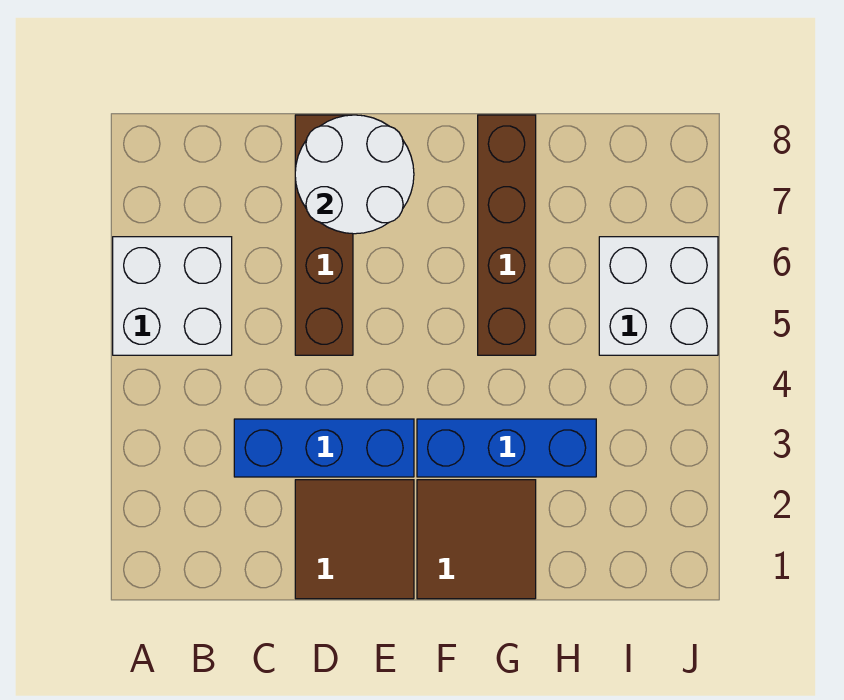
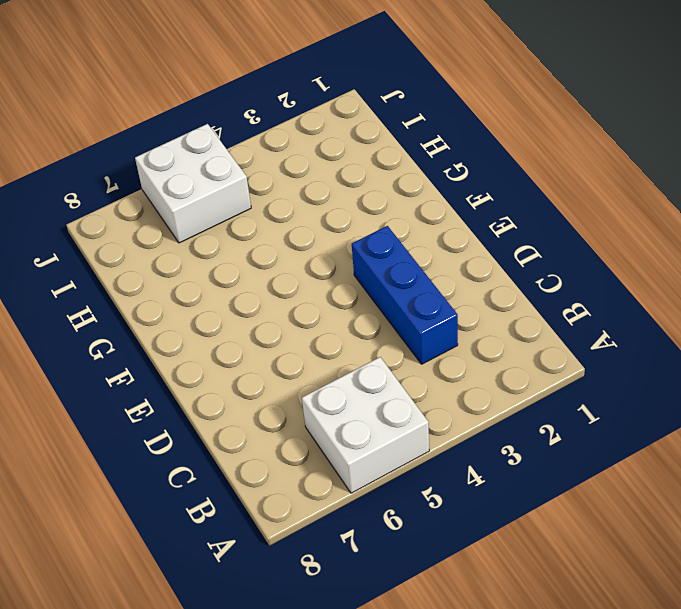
none -> brown 2x2 tile [295,480,414,599]
none -> brown 1x4 brick [295,115,353,355]

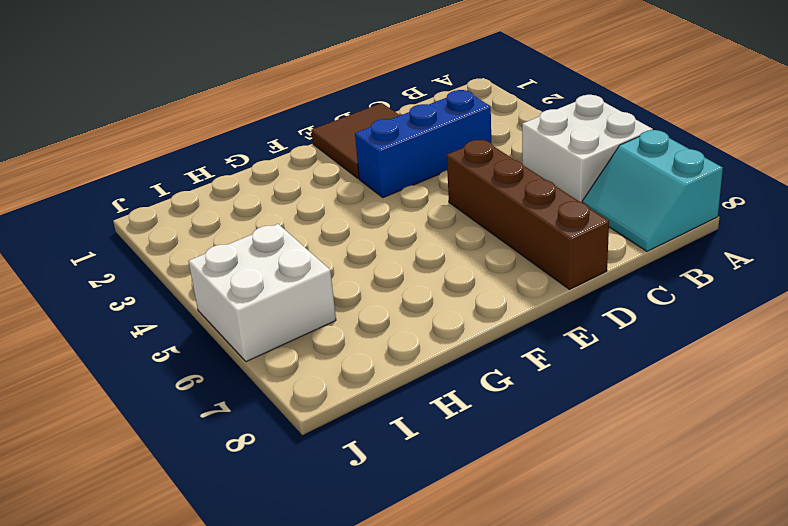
cyan 2x2 slope [582,130,723,251] -> none
none -> brown 2x2 tile [417,480,536,599]
none -> blue 1x3 brick [417,419,596,477]

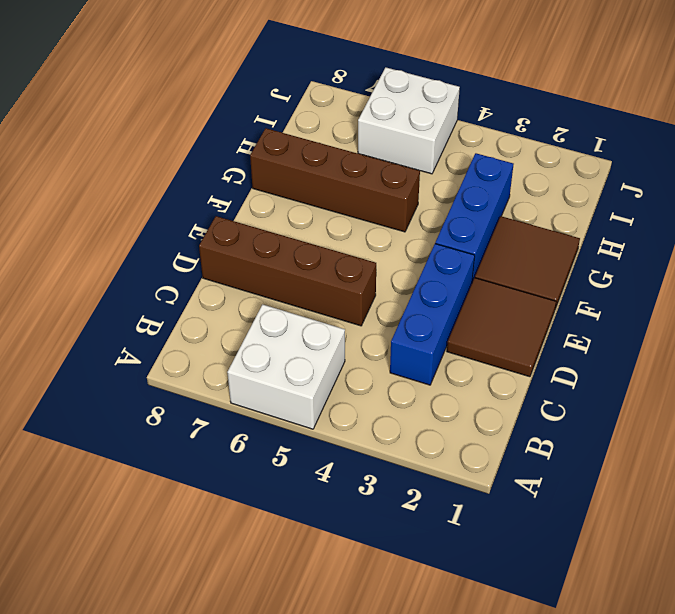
none -> white 2x2 round brick [295,115,414,234]

